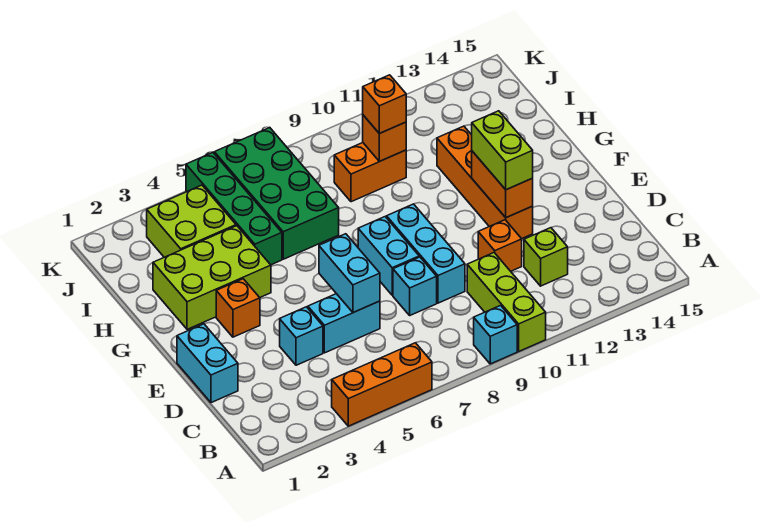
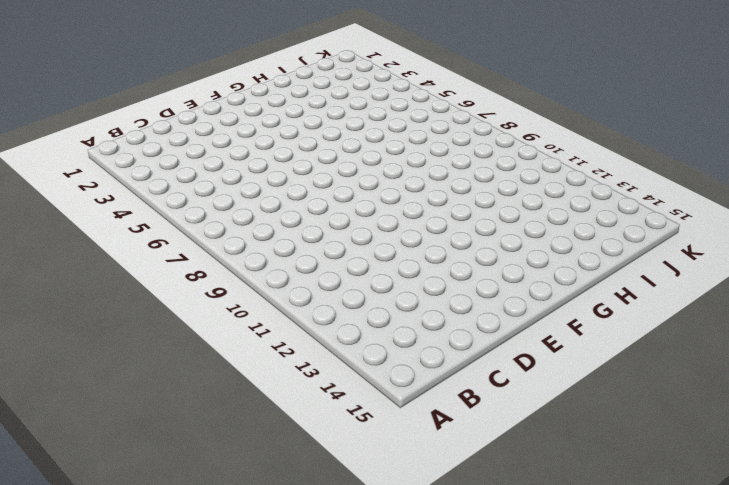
none -> orange 1x3 brick [332,343,432,426]
none -> cyan 1x1 brick [474,306,517,364]
none -> lime 1x3 brick [467,253,546,351]

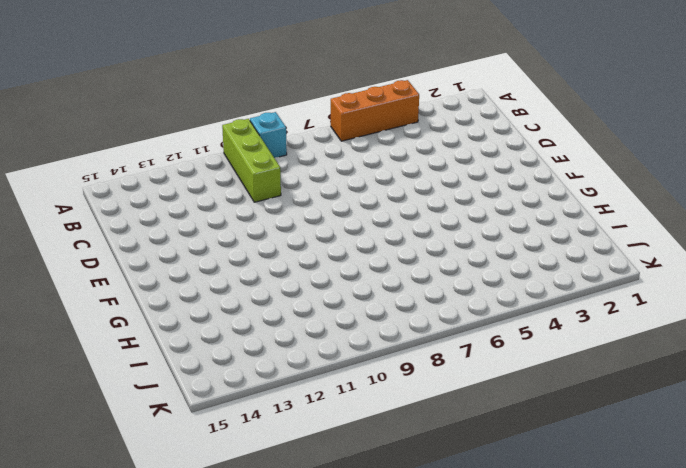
none -> lime 1x1 brick [524,228,568,286]
none -> cyan 1x2 brick [177,324,238,403]
none -> cyan 1x1 brick [280,307,323,365]

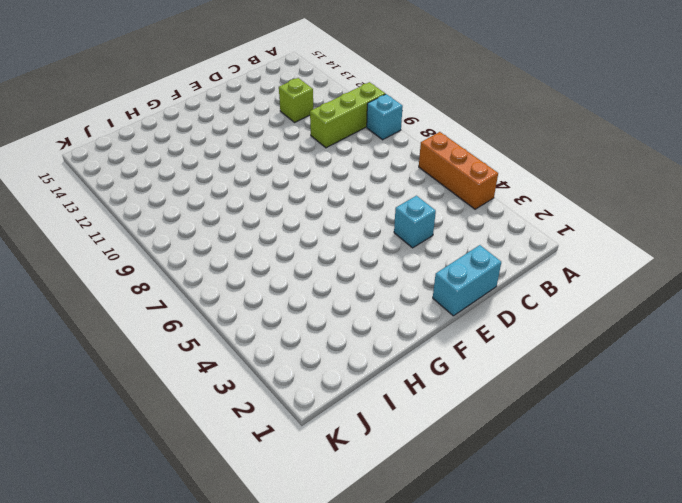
none -> cyan 1x2 brick [308,294,380,353]
none -> cyan 1x1 brick [393,257,437,315]
none -> cyan 1x3 brick [387,204,465,303]

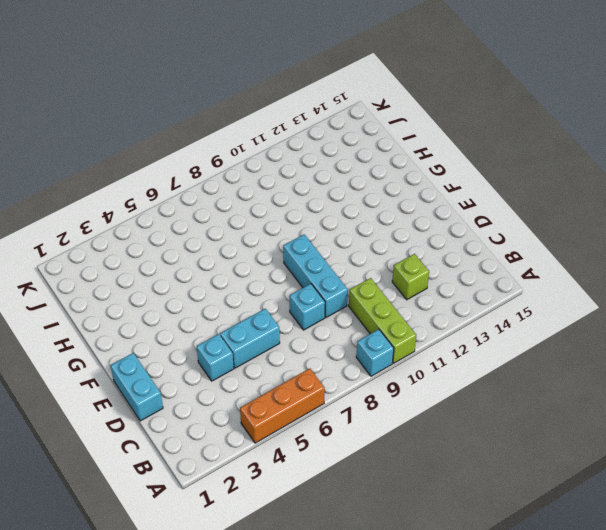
none -> orange 1x1 brick [478,220,522,271]
none -> cyan 1x2 brick [358,217,419,295]
none -> orange 1x4 brick [437,126,533,239]

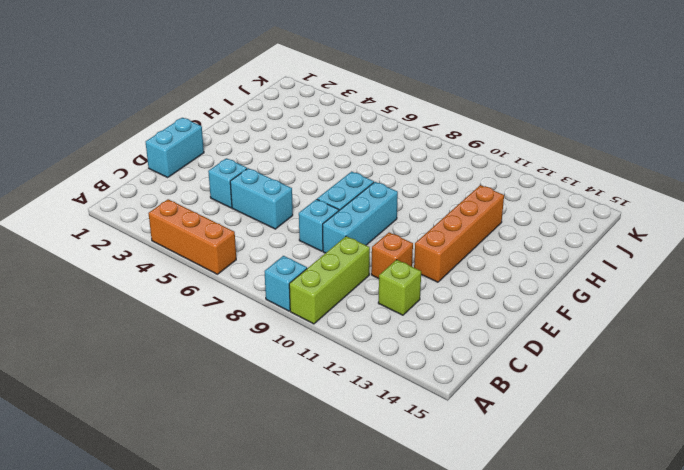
none -> orange 1x1 brick [216,279,260,337]
none -> lime 2x3 brick [153,226,271,329]
none -> green 1x4 brick [186,153,282,265]

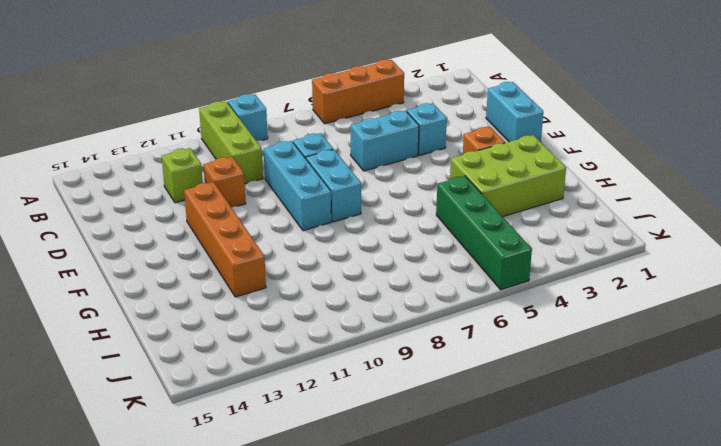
none -> green 2x4 brick [214,128,339,259]
none -> lime 2x2 brick [147,185,236,257]
none -> orange 1x2 brick [334,143,406,202]

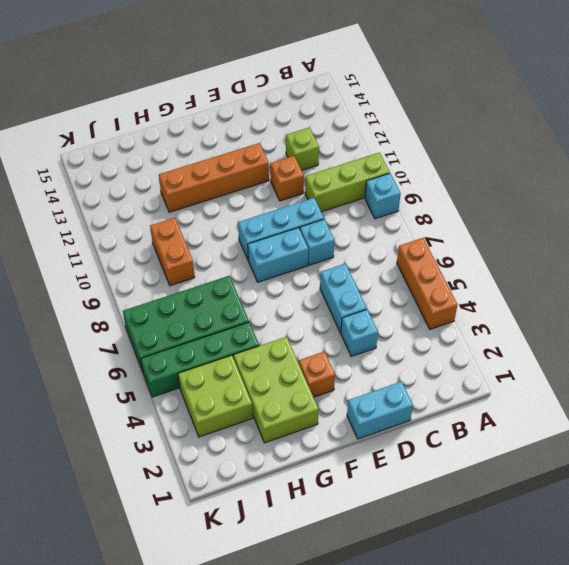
none -> cyan 1x2 brick [319,234,380,313]
none -> orange 1x2 brick [472,151,533,218]
none -> orange 1x1 brick [363,115,406,161]

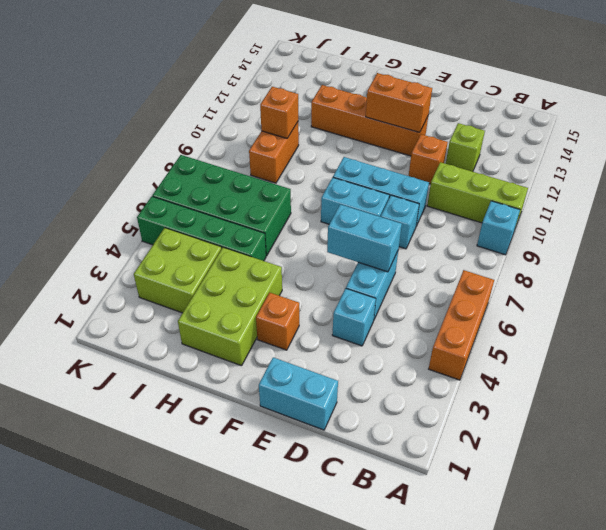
none -> lime 1x2 brick [472,111,533,190]
none -> orange 1x1 brick [363,75,406,134]

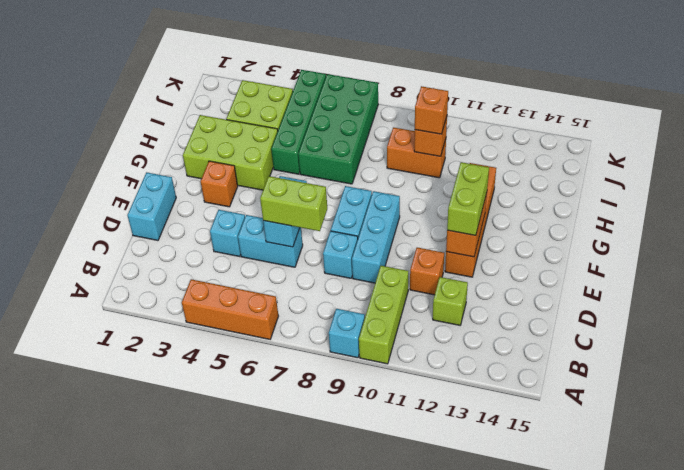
lime 1x2 brick [260,176,327,231] -> none

